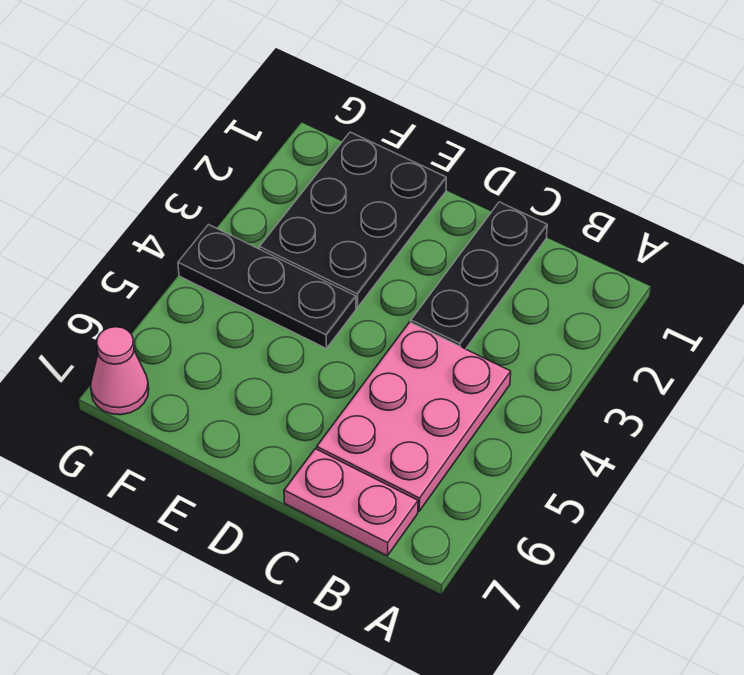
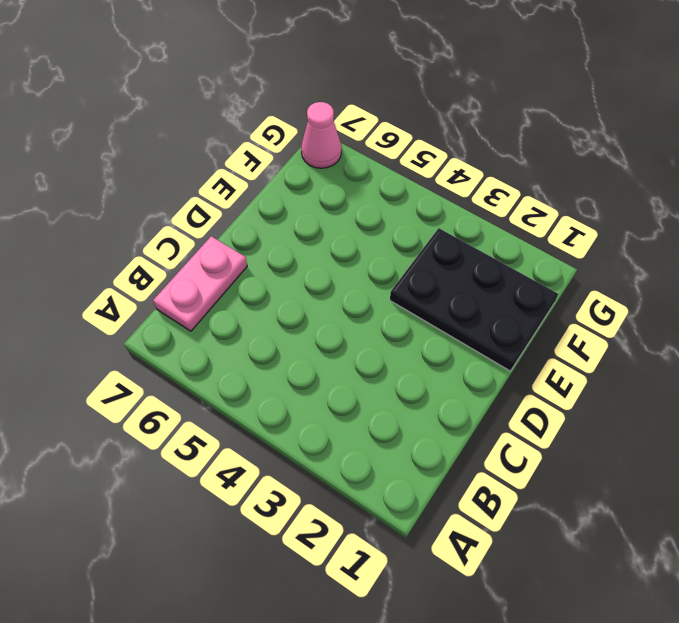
none -> pink 2x3 plate [317,322,511,511]
none -> black 1x3 plate [411,202,547,349]

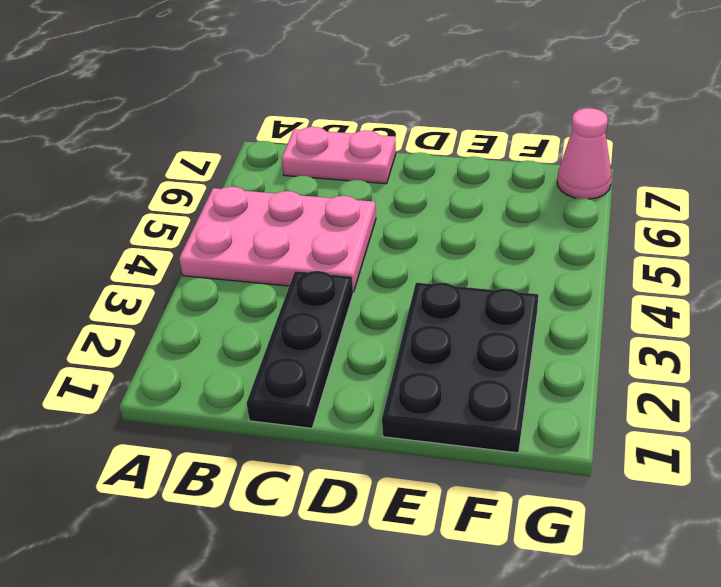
pink 2x3 plate [179,187,376,292] -> pink 2x3 plate turned to [317,322,511,511]
none -> black 1x3 plate [178,225,356,349]

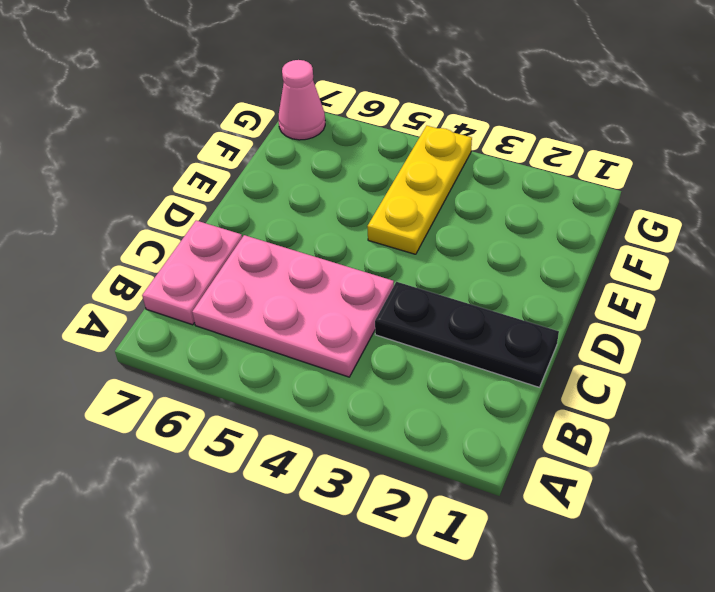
yellow 1x3 plate [367,126,472,254] -> black 1x3 plate [178,225,356,349]
none -> black 2x3 plate [260,132,446,308]

